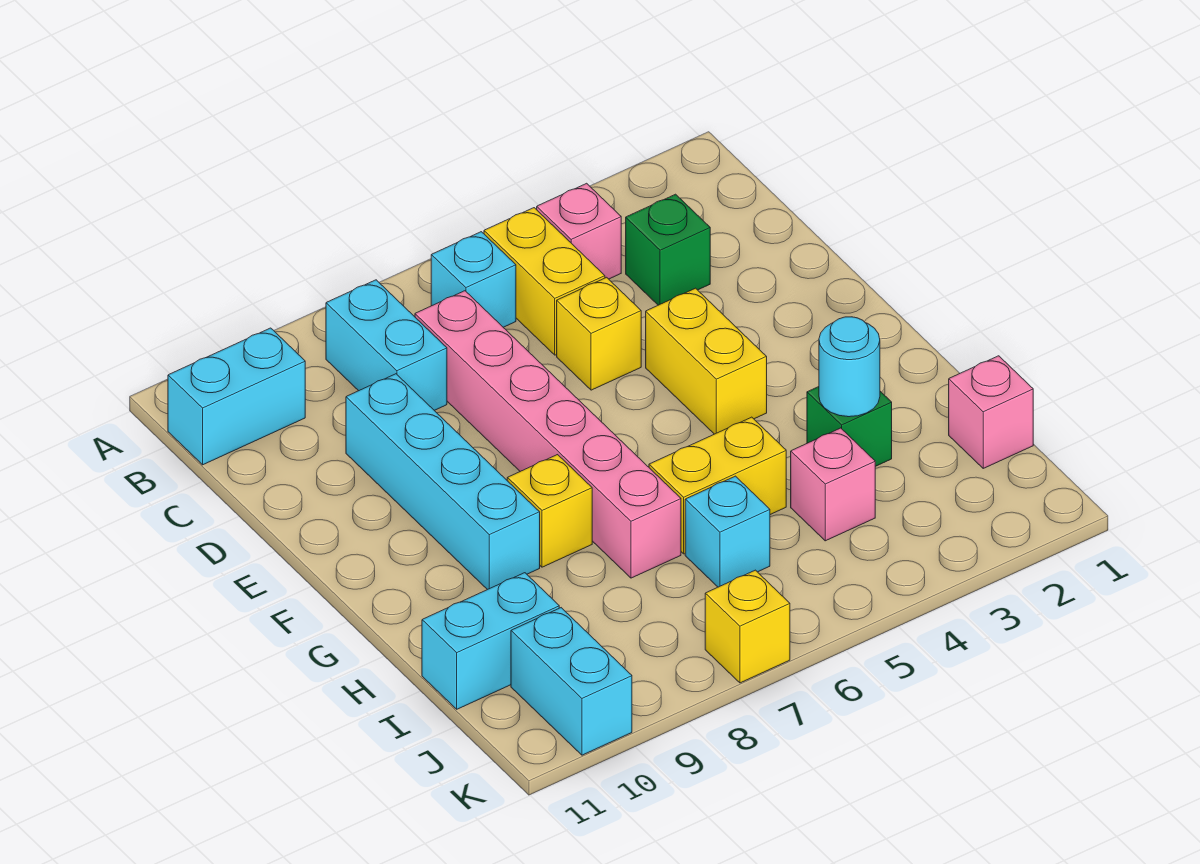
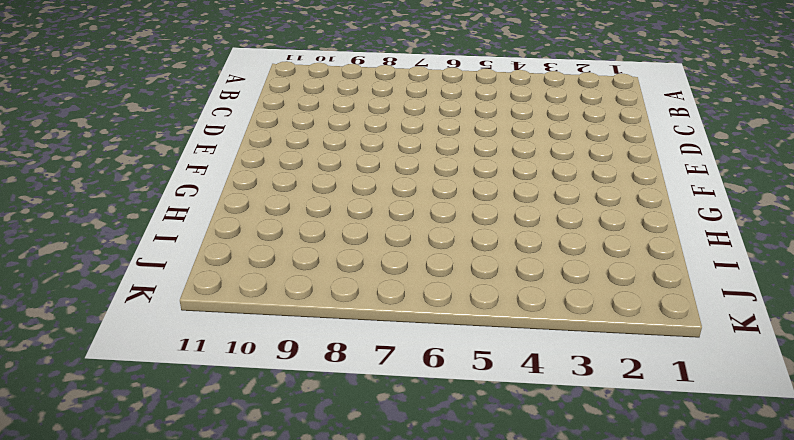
none -> pink 1x1 brick [537,183,621,279]
none -> yellow 1x2 brick [484,208,605,355]
none -> cyan 1x1 brick [431,232,516,327]

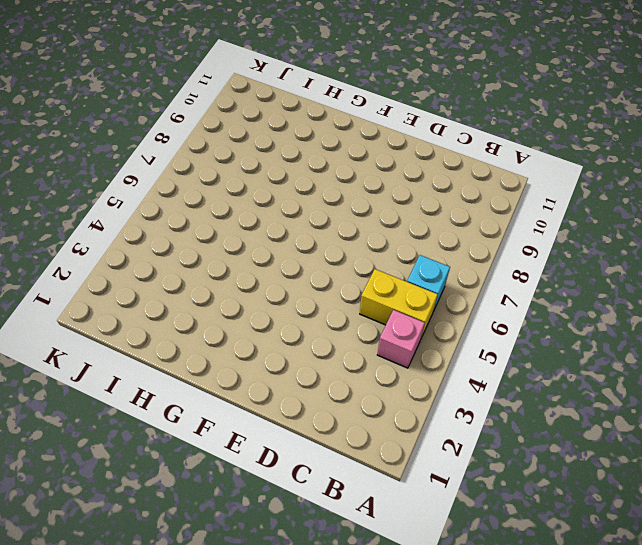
none -> cyan 1x2 brick [326,280,447,410]
none -> cyan 1x2 brick [168,328,305,465]
none -> green 1x1 brick [626,194,710,305]

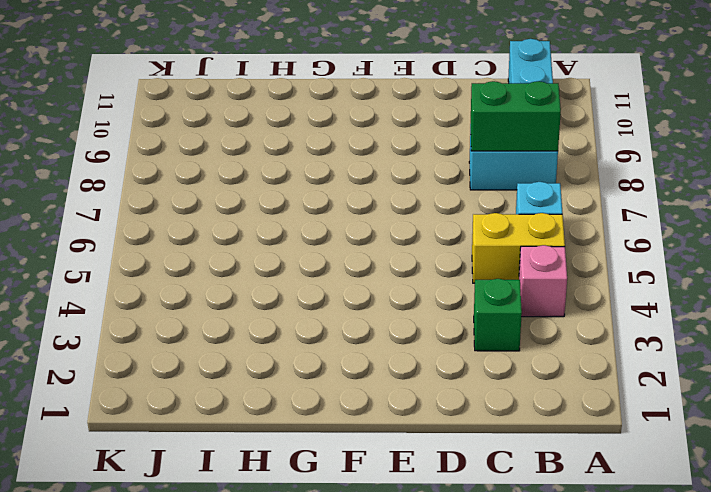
green 1x2 brick [471,81,561,151] -> none
none -> pink 1x6 brick [415,291,681,578]
none -> yellow 1x1 brick [557,277,641,390]
none -> cyan 1x4 brick [346,374,540,590]

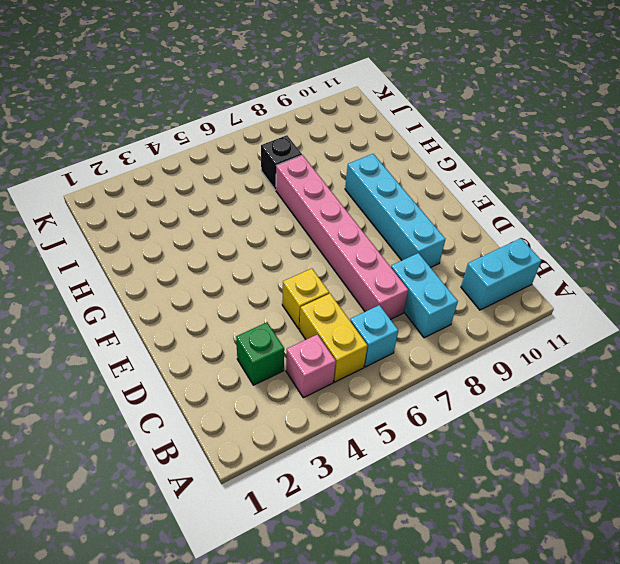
black 1x1 brick [261,135,302,190] -> none
none -> yellow 1x2 brick [646,288,767,434]
none -> yellow 1x1 brick [507,455,592,567]
none -> green 1x1 brick [807,387,892,466]

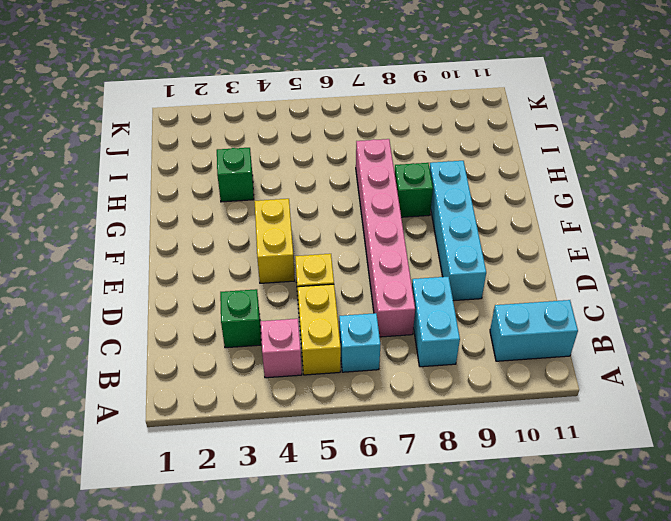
green 1x1 brick [395,163,433,217] -> yellow 1x1 brick [507,455,592,567]
none -> yellow 1x2 brick [649,417,786,554]
none -> pink 1x1 brick [949,356,1033,468]
none -> pink 1x1 brick [791,428,875,541]

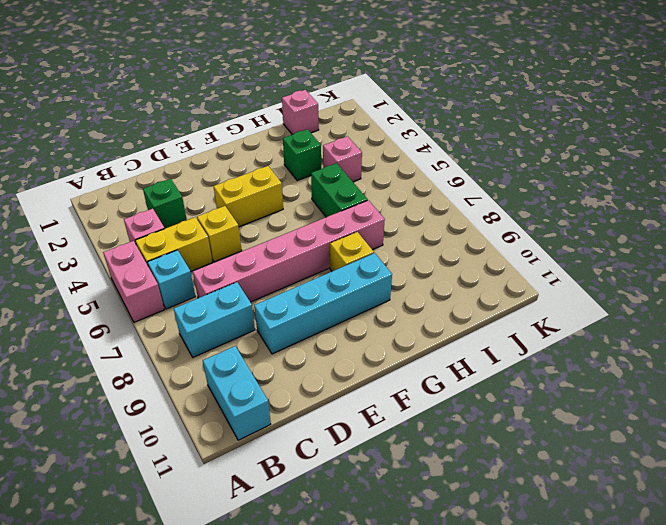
pink 1x2 brick [103,241,164,322] -> none
green 1x2 brick [311,163,368,217] -> yellow 1x2 brick [649,417,786,554]
none -> cyan 1x1 brick [685,476,770,587]
none -> cyan 1x2 brick [422,573,559,709]
none -> cyan 1x2 brick [511,608,632,755]

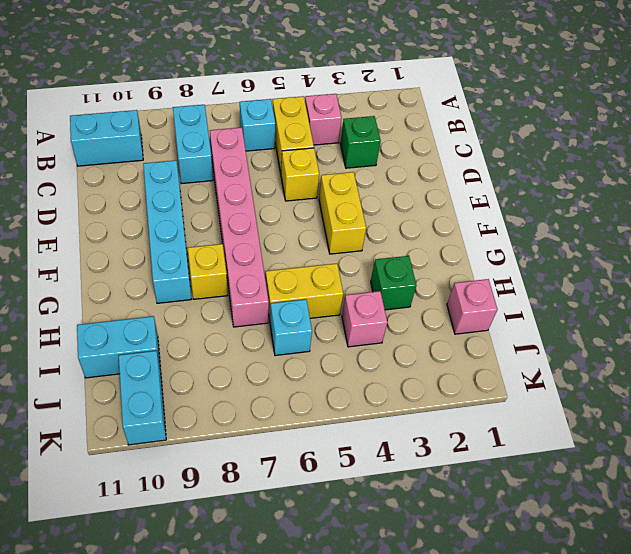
none -> yellow 1x1 brick [705,570,790,683]
none -> cyan 1x1 round brick [819,317,880,417]

